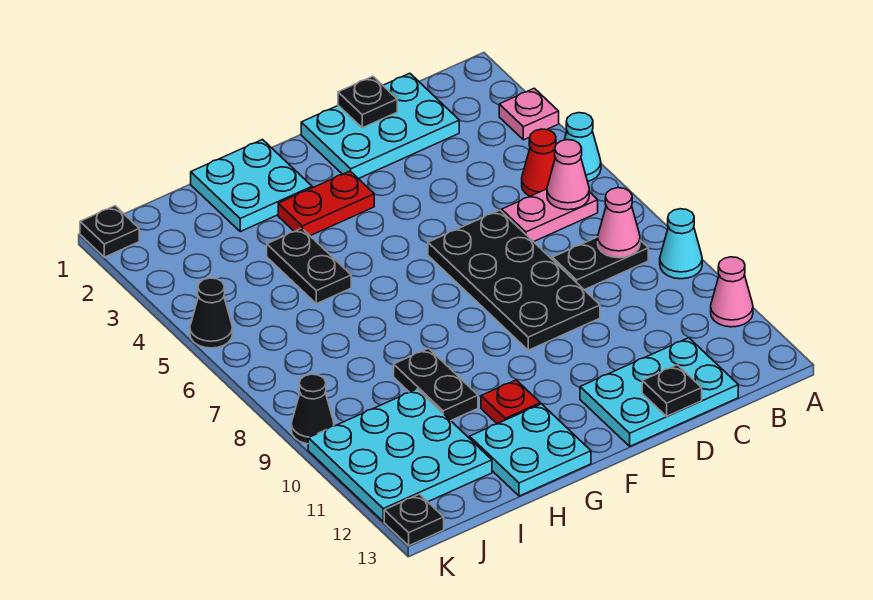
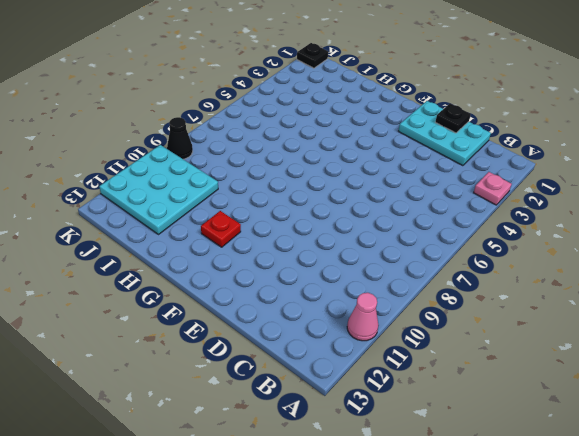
none -> cyan 1x1 cone [564,113,601,181]
none -> cyan 1x1 cone [660,209,702,279]
none -> red 1x1 cone [522,129,556,196]

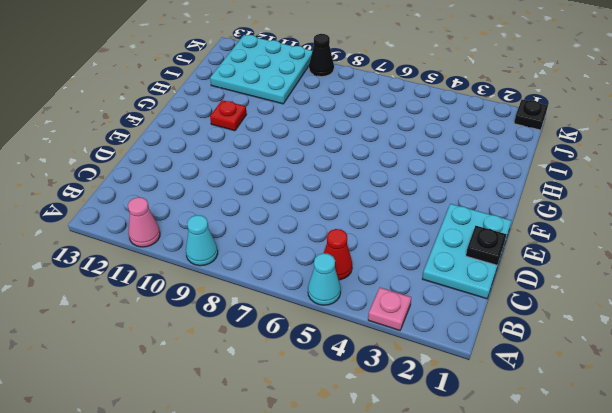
none -> pink 1x2 plate [502,189,598,242]
none -> black 1x2 plate [552,237,648,290]
none -> cyan 2x3 plate [580,338,738,446]

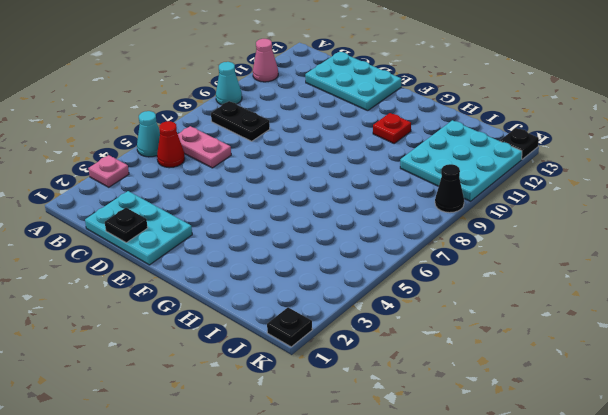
none -> black 2x4 plate [428,210,600,350]
none -> red 1x2 plate [278,171,374,236]
none -> cyan 2x2 plate [191,140,312,231]

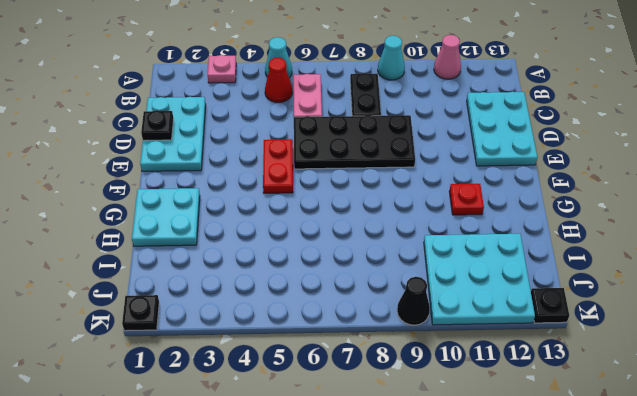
red 1x2 plate [263,139,293,193] -> red 1x2 plate moved to [278,171,374,236]
none -> cyan 2x2 plate [470,404,591,496]
none -> black 1x2 plate [267,228,351,304]
none -> black 1x2 plate [394,348,478,421]

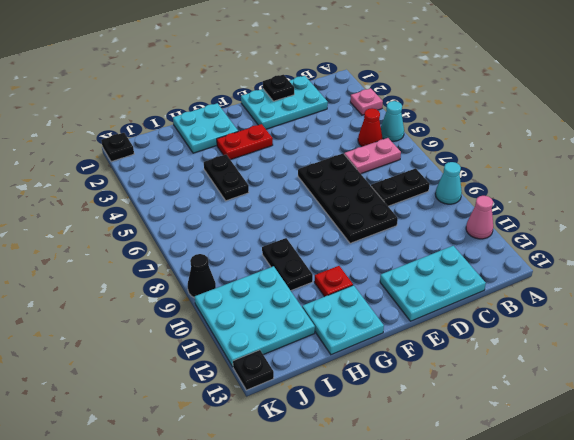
none -> black 1x1 cone [190,278,232,348]
none -> pink 1x1 cone [547,140,589,210]
none -> pink 1x1 cone [598,188,640,258]

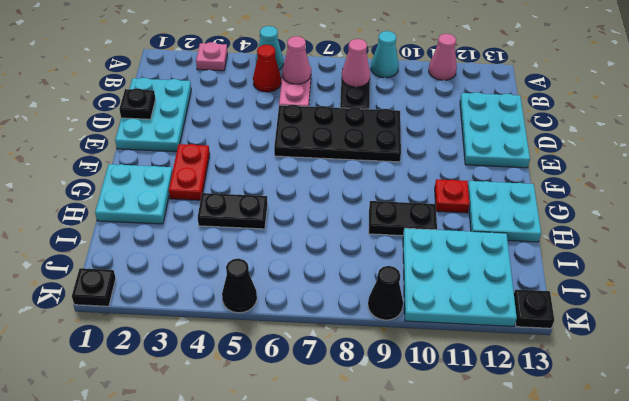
none -> black 1x1 plate [642,365,702,416]

